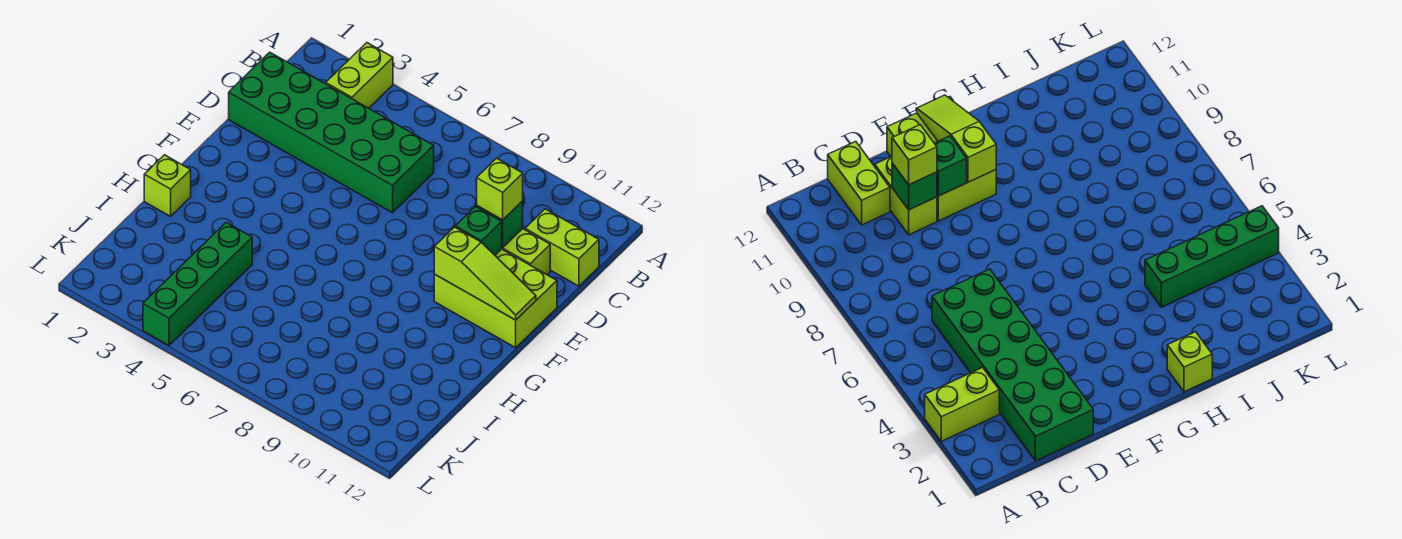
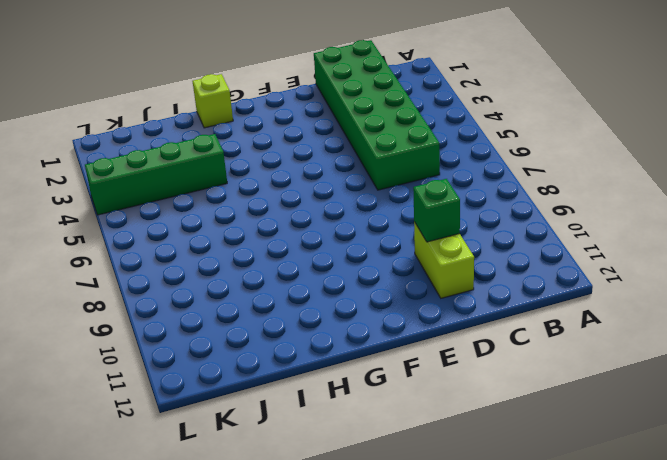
none -> lime 1x2 brick [326,43,393,108]
none -> lime 1x2 brick [525,209,599,286]

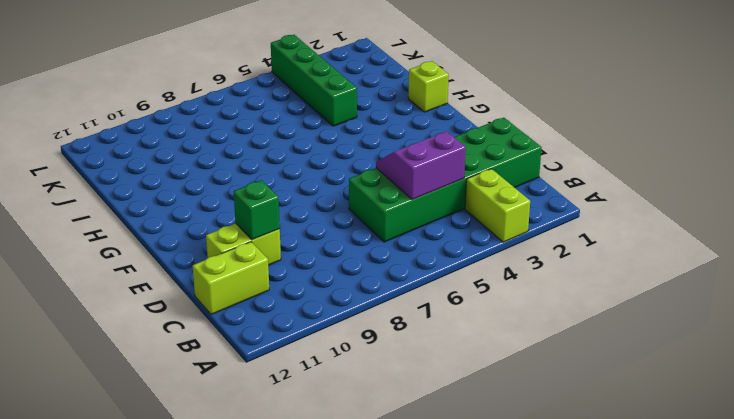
purple 2x2 slope [376,131,466,200] -> none
none -> lime 2x3 brick [434,249,557,348]
none -> green 1x1 brick [456,207,502,255]

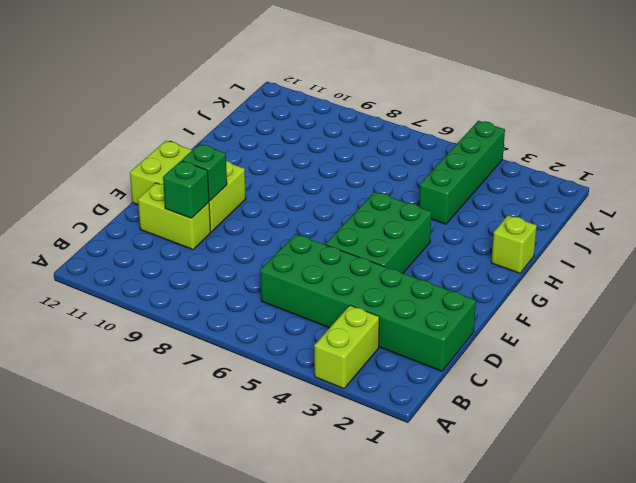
green 2x3 brick [326,192,432,273] -> none
none -> lime 1x2 brick [525,209,599,286]
none -> lime 1x3 slope [434,227,536,320]

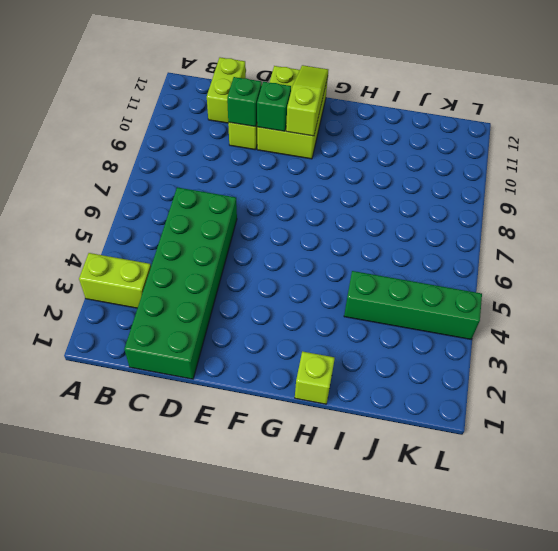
none -> lime 1x1 brick [476,158,523,220]

